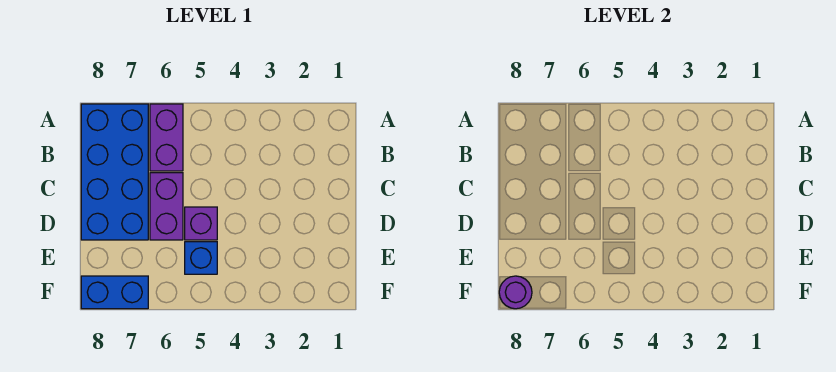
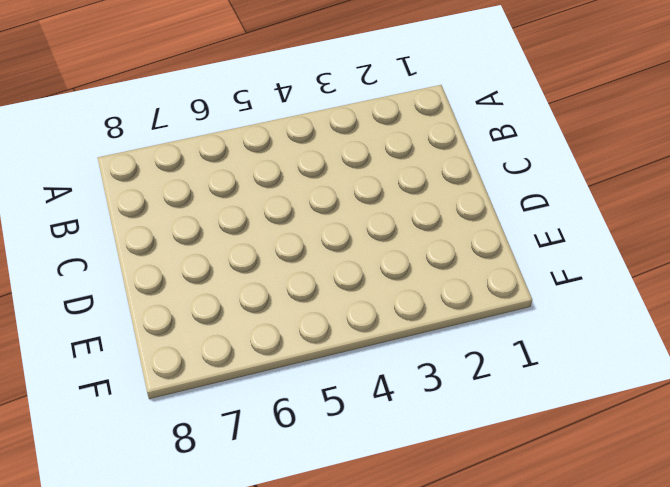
none -> purple 1x2 brick [150,104,183,171]
none -> blue 2x4 brick [81,104,148,240]

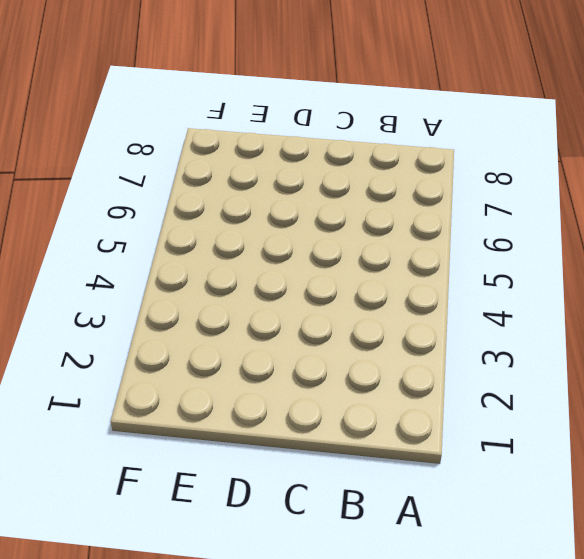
none -> purple 1x2 brick [150,104,183,171]
none -> blue 2x4 brick [81,104,148,240]

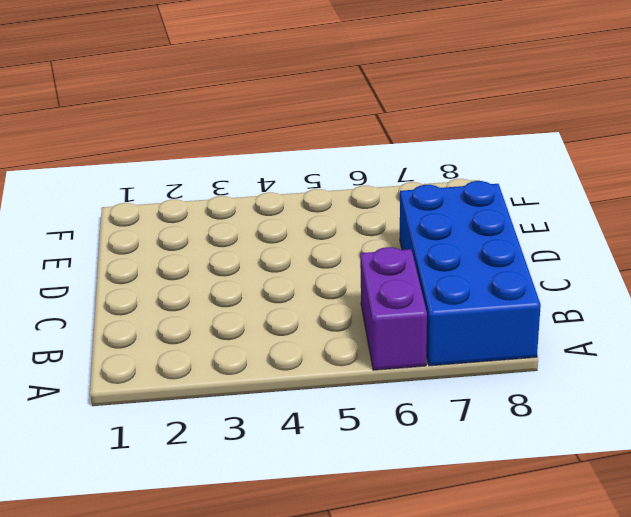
none -> purple 1x2 brick [150,173,183,240]
none -> purple 1x1 brick [185,207,217,240]

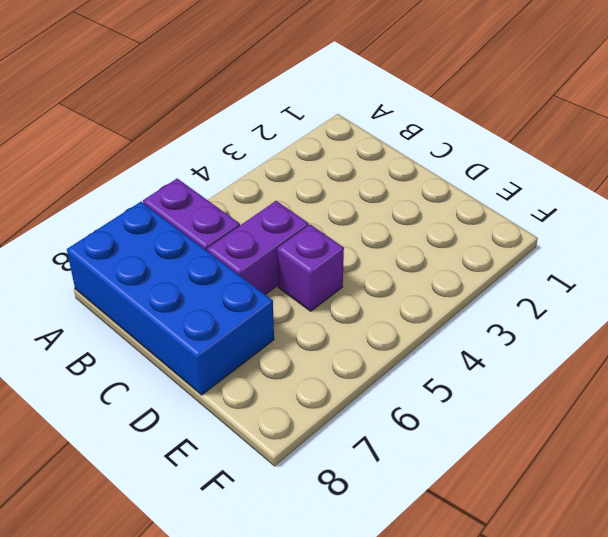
purple 1x2 brick [207,201,309,295] -> purple 1x2 brick turned to [150,173,183,240]
none -> blue 1x1 brick [185,242,217,274]
none -> blue 1x2 brick [81,276,148,309]

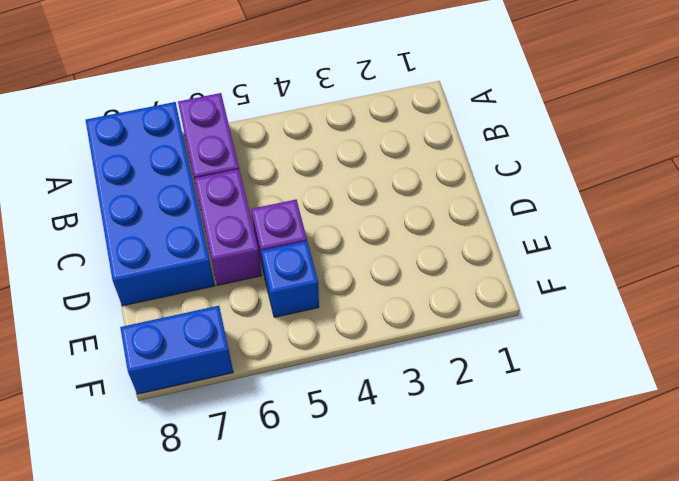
none -> purple 1x1 round brick [499,276,532,309]

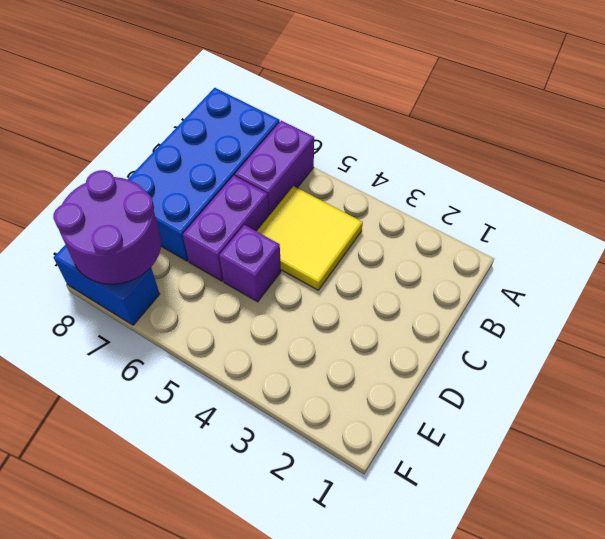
yellow 2x2 tile [257,186,363,290] -> none
purple 2x2 round brick [53,170,161,284] -> purple 1x1 round brick [499,276,532,309]
none -> blue 1x1 brick [185,242,217,274]

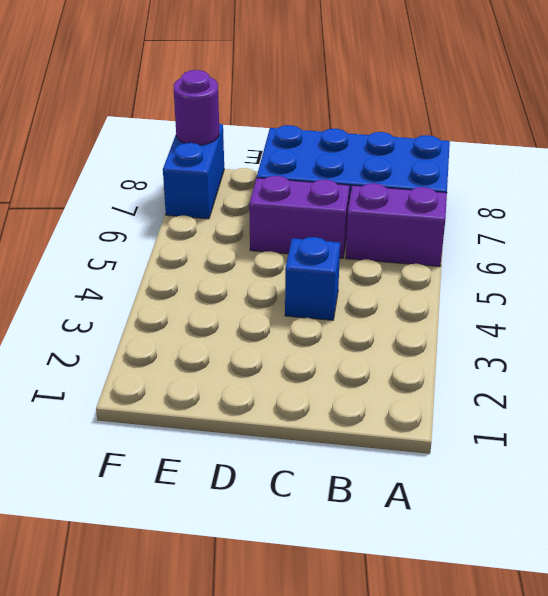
blue 1x1 brick [285,237,340,320] -> blue 1x1 brick moved to [185,242,217,274]
none -> purple 1x1 brick [185,207,217,240]

